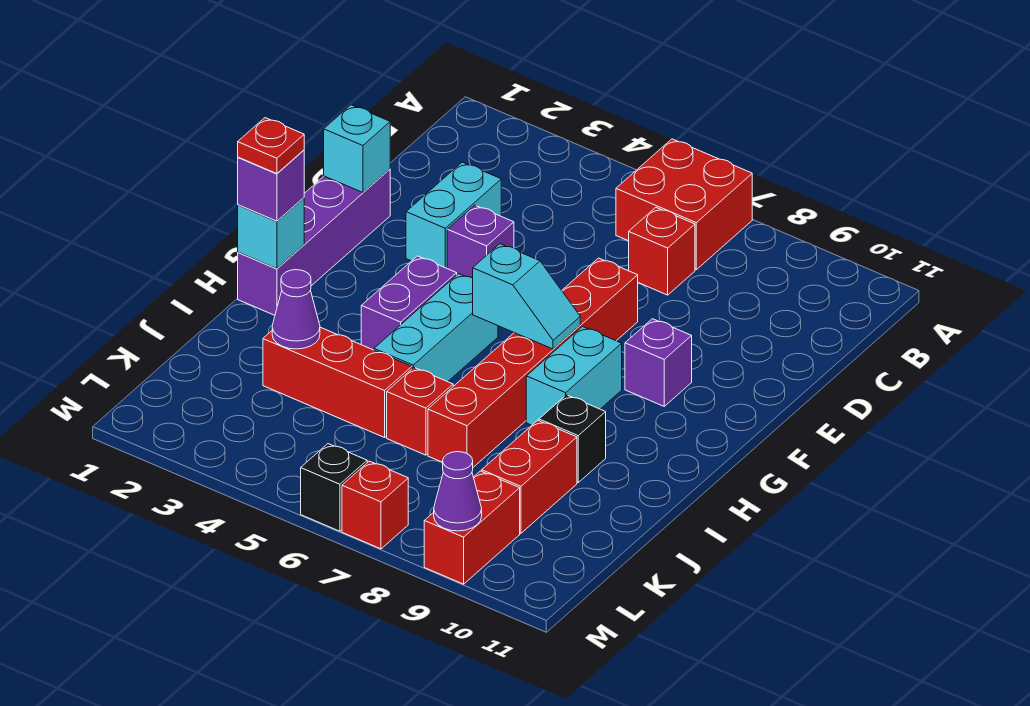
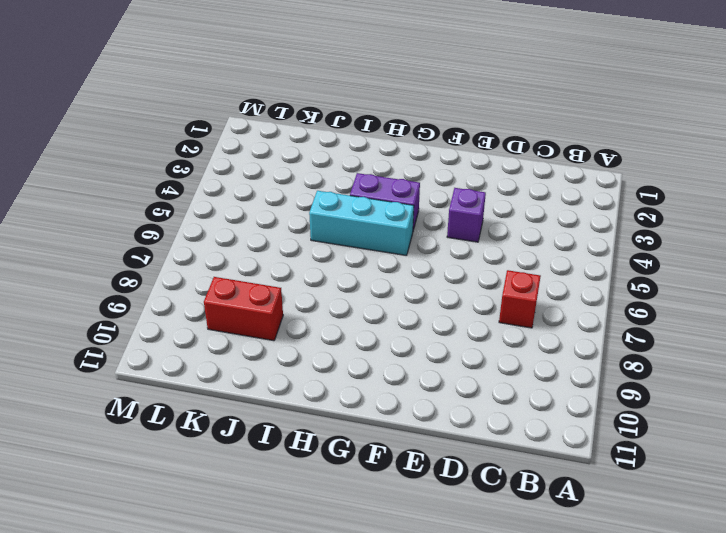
none -> red 2x2 brick [616,139,752,270]
none -> cyan 1x2 brick [406,162,501,268]
none -> purple 1x4 brick [238,169,390,315]

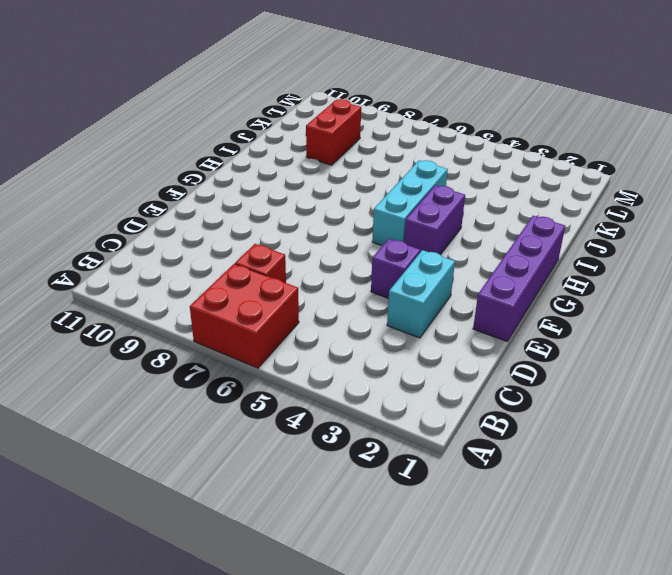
none -> red 1x6 brick [428,258,638,467]
none -> purple 1x1 brick [625,319,692,406]
none -> cyan 1x2 brick [526,327,622,425]

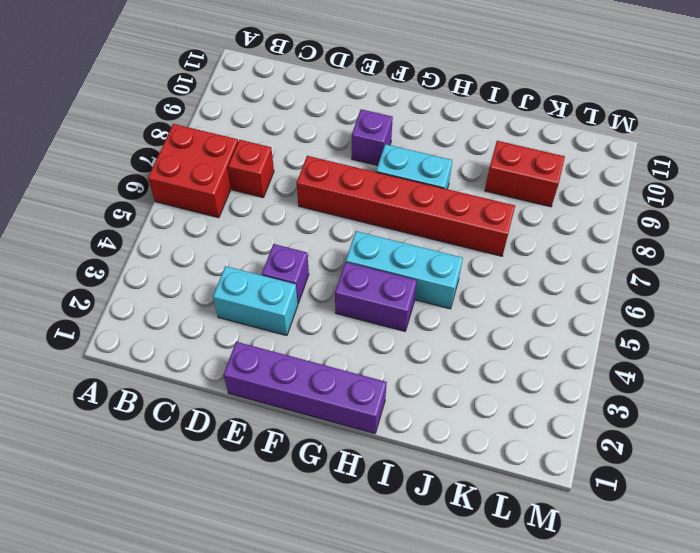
none -> black 1x1 brick [539,395,606,482]
none -> red 1x3 brick [263,327,412,437]
none -> red 1x1 brick [387,368,453,455]

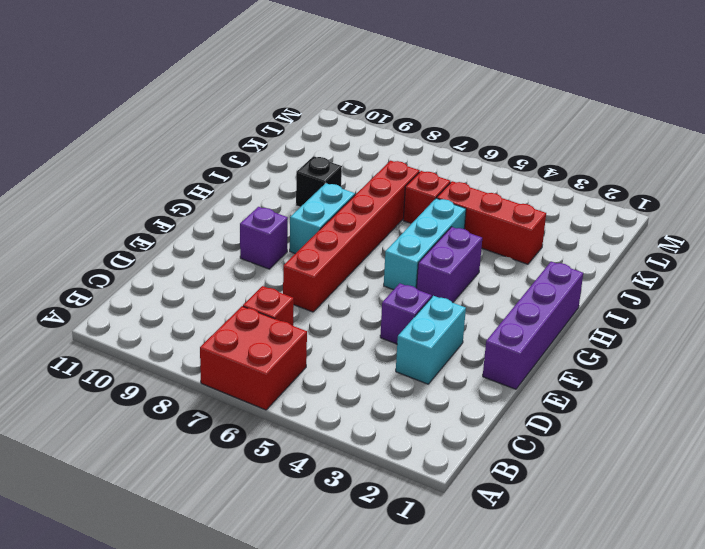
none -> red 1x2 brick [482,420,577,533]
none -> red 1x2 brick [424,471,520,584]
none -> black 1x1 brick [301,444,367,531]

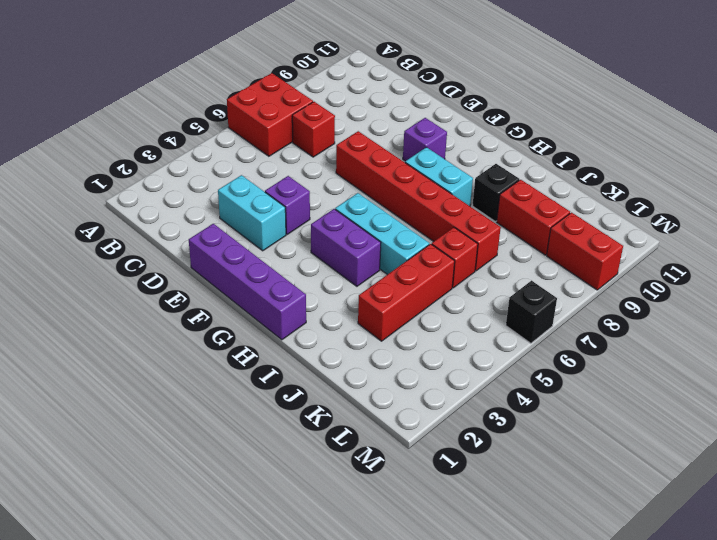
none -> red 1x1 brick [342,461,408,549]
none -> cyan 1x1 brick [324,105,390,193]
none -> cyan 1x2 slope [473,244,580,349]

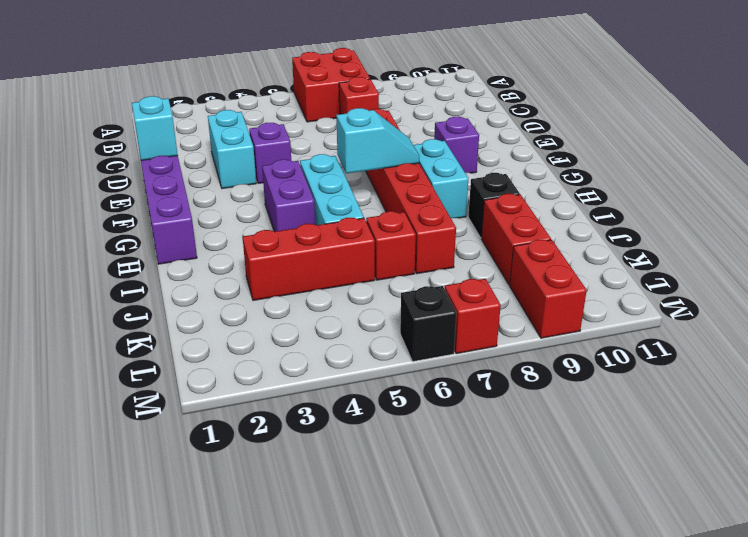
none -> cyan 1x1 brick [238,198,304,269]
none -> purple 1x1 cone [272,270,320,349]
none -> purple 1x1 cone [434,452,482,531]

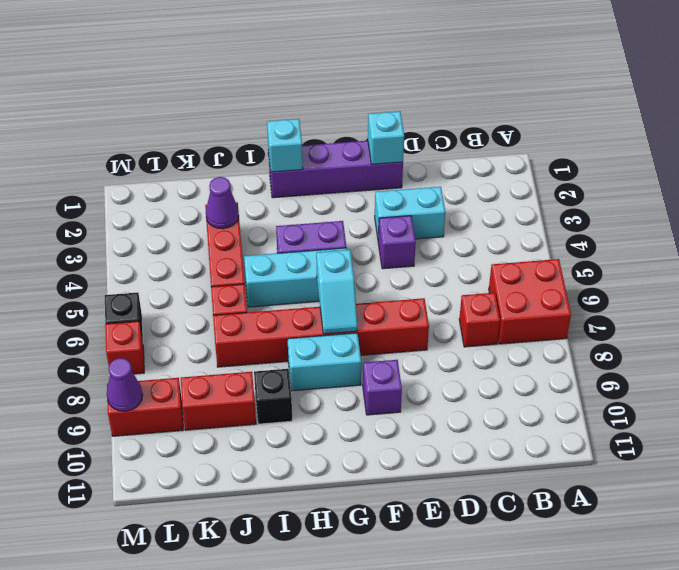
none -> purple 1x1 brick [238,150,304,221]
none -> red 1x1 plate [238,118,304,174]

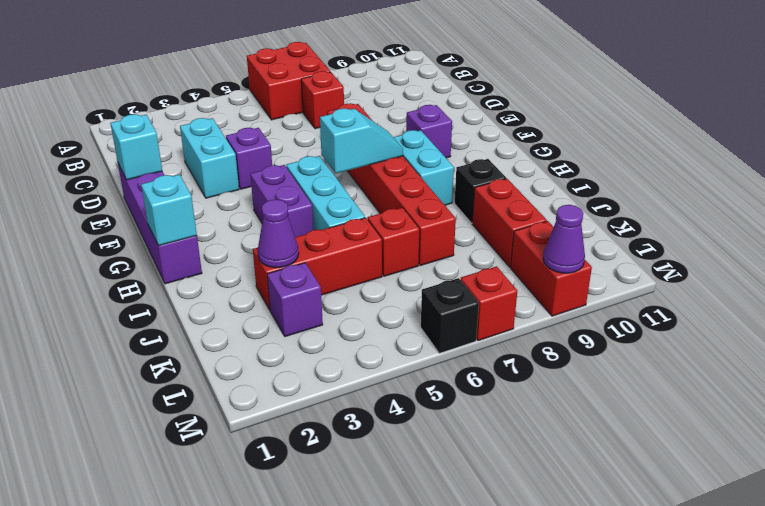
purple 1x1 brick [267,263,323,337] -> purple 1x1 brick moved to [238,150,304,221]
none -> red 1x1 plate [238,118,304,174]

